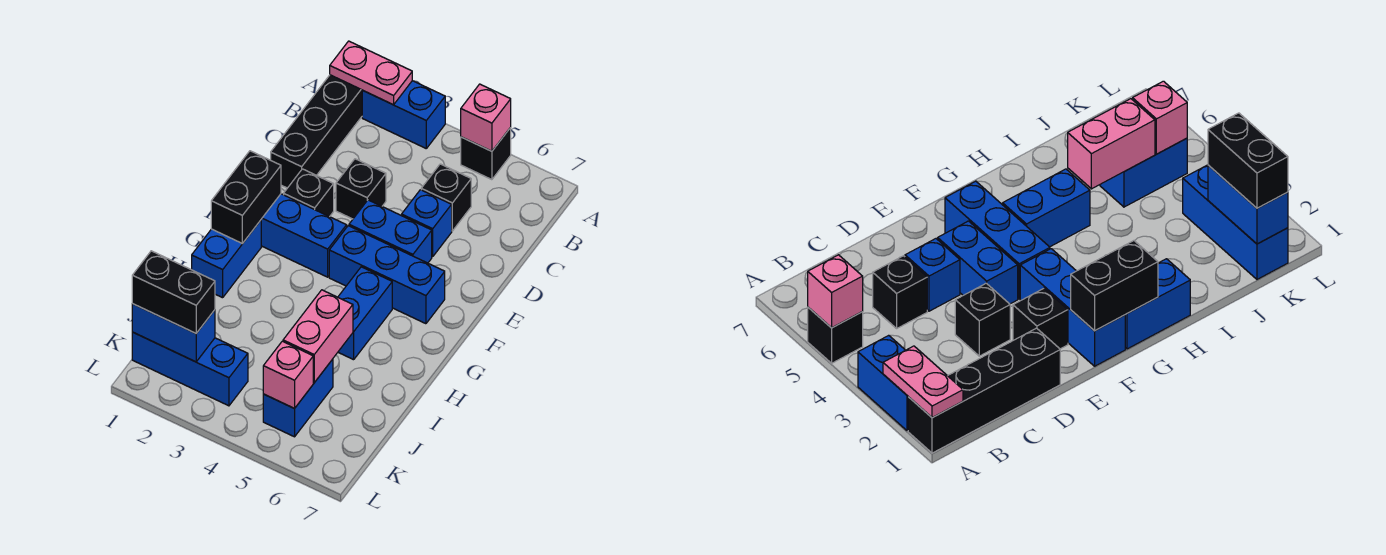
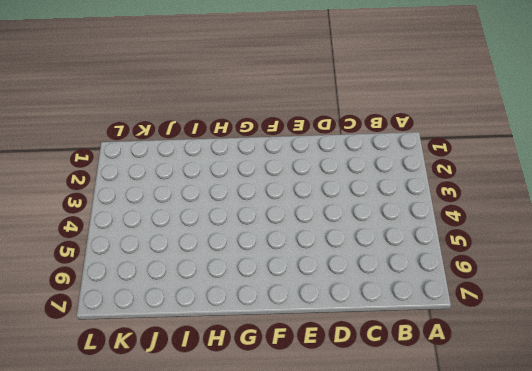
none -> black 1x4 brick [271,75,363,188]
none -> blue 1x2 brick [362,81,445,148]
none -> black 1x1 brick [461,128,511,180]

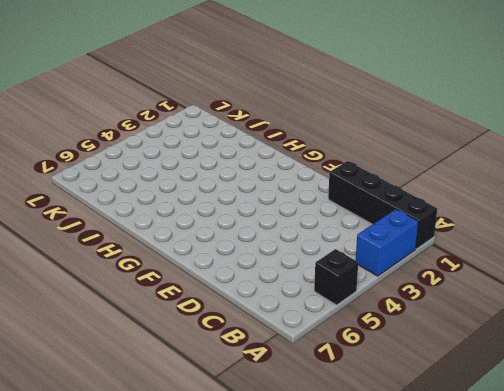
none -> black 1x1 brick [421,164,471,231]
none -> black 1x1 brick [336,159,386,219]
none -> blue 1x1 brick [402,190,452,257]

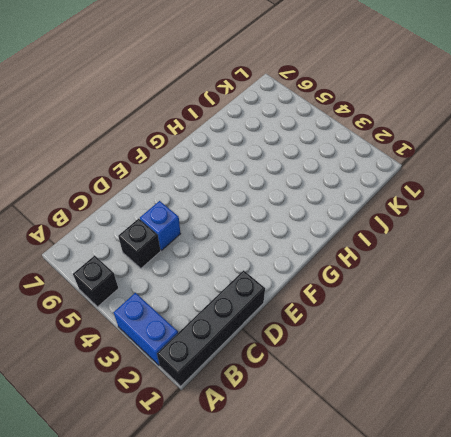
none -> black 1x1 brick [336,159,386,219]
none -> black 1x1 brick [284,169,334,217]
none -> blue 1x2 brick [349,200,432,263]

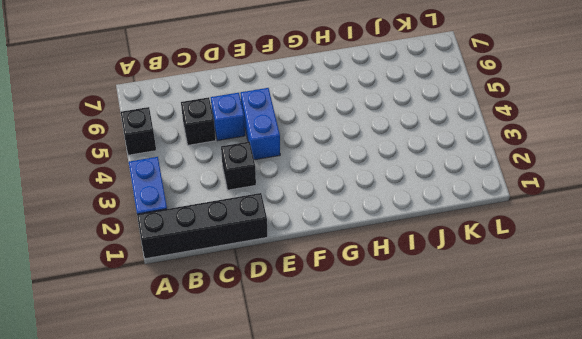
none -> black 1x1 brick [284,169,334,217]
none -> blue 1x3 brick [261,194,347,277]
none -> blue 1x3 brick [329,226,445,324]

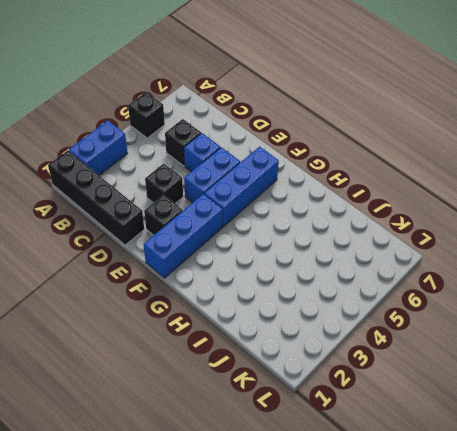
none -> blue 1x2 brick [192,220,261,298]
none -> blue 1x2 brick [338,267,392,360]
none -> blue 1x2 brick [263,359,333,437]

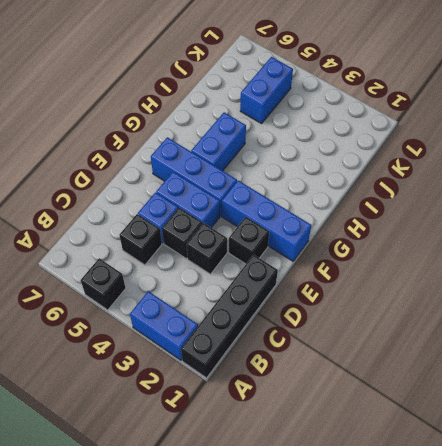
black 1x1 brick [162,208,202,258] -> none
none -> blue 1x2 brick [192,220,261,298]
none -> blue 1x3 brick [132,332,248,406]
none -> pink 1x2 plate [330,41,412,105]

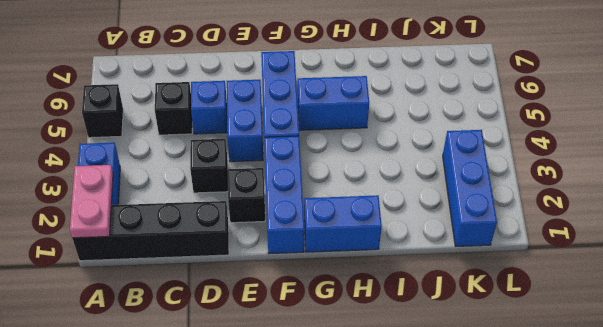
none -> blue 1x2 brick [263,359,333,437]
none -> pink 1x1 brick [461,84,511,151]
none -> black 1x2 brick [211,151,281,244]

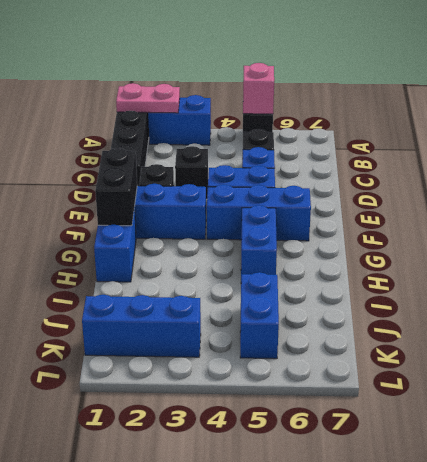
none -> pink 1x2 brick [283,290,353,382]
none -> blue 1x2 brick [132,304,215,362]
none -> pink 1x1 brick [263,341,313,409]

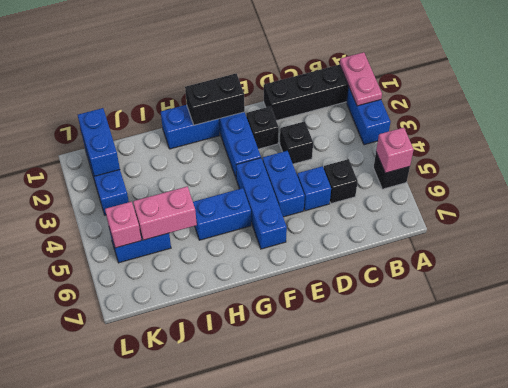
none -> black 1x2 brick [132,251,215,333]

